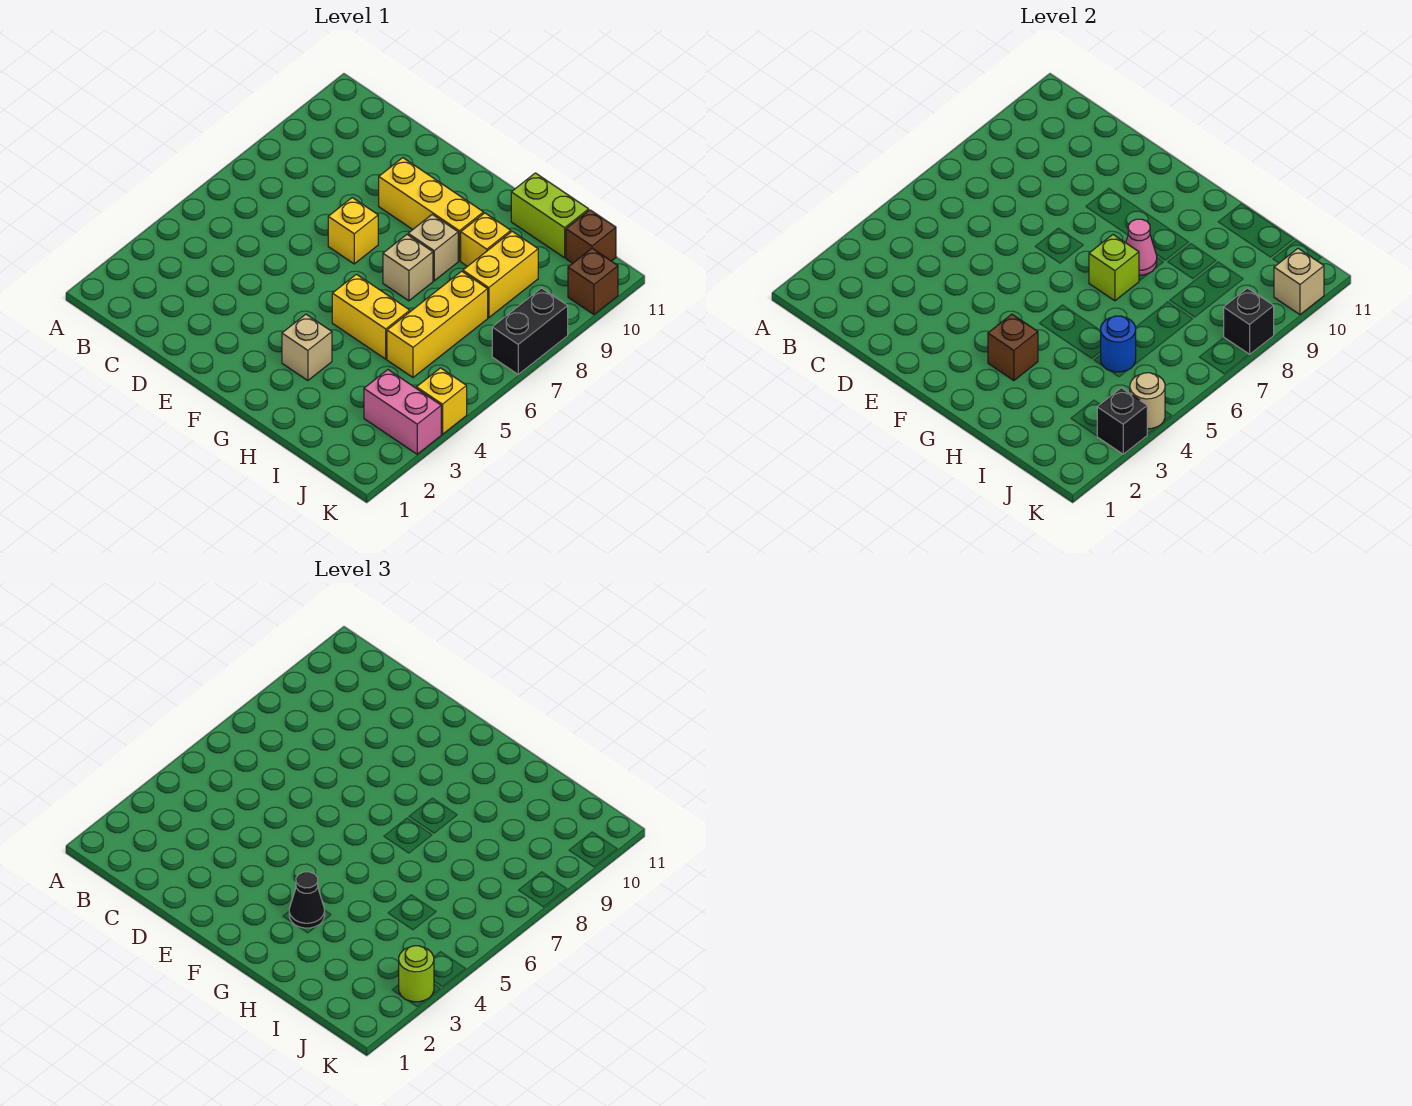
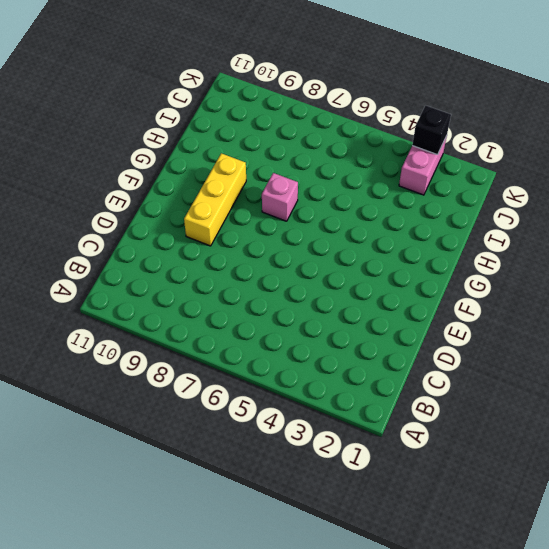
pink 1x1 brick [262,173,298,221] -> tan 1x1 brick [383,235,433,301]
none -> yellow 1x1 brick [328,198,378,264]
none -> tan 1x1 brick [282,314,332,381]
none -> yellow 1x2 brick [332,274,410,359]

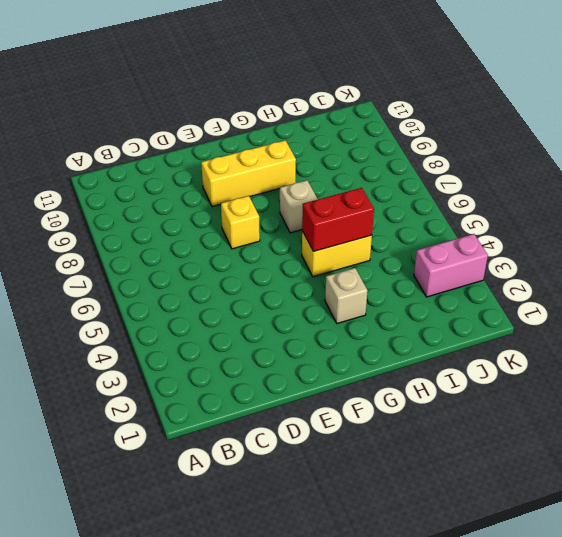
red 1x2 brick [302,188,374,251] -> none
none -> tan 1x1 brick [408,214,458,281]
none -> yellow 1x1 brick [461,213,511,266]
none -> lime 1x2 brick [511,173,589,258]

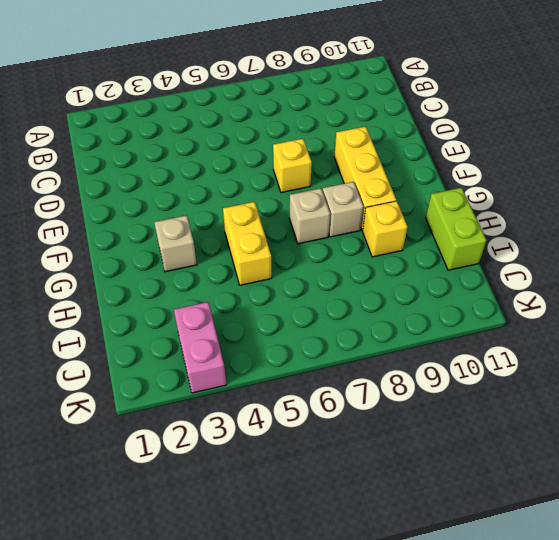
none -> yellow 1x3 brick [387,271,488,377]
none -> yellow 1x2 brick [463,231,538,318]
none -> brown 1x1 brick [566,210,616,263]

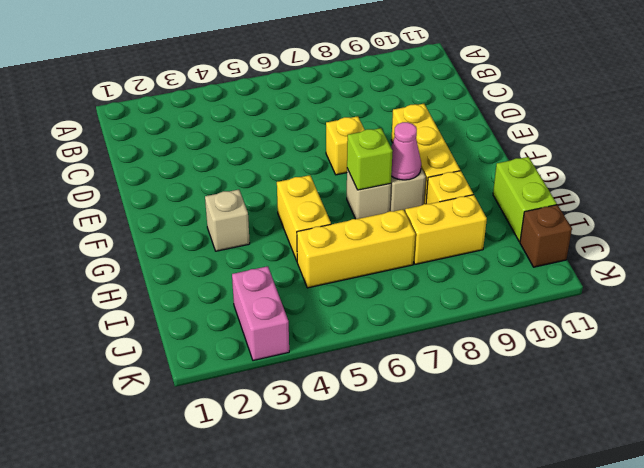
none -> yellow 1x1 brick [416,368,467,434]
none -> black 1x2 brick [492,288,568,374]
none -> brown 1x1 brick [568,248,618,315]

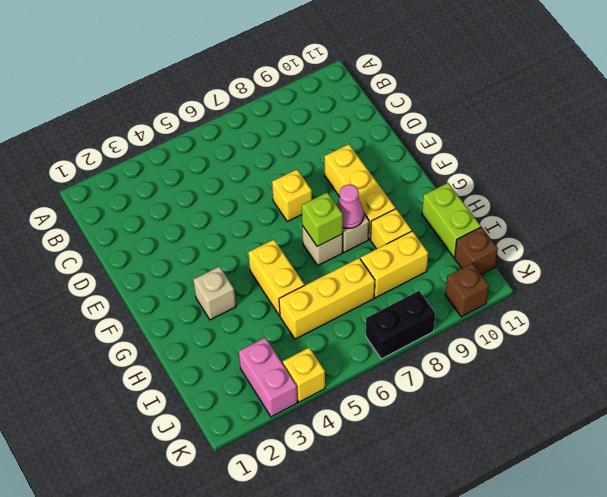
none -> brown 1x1 brick [988,314,1038,381]
none -> blue 1x1 round brick [1101,316,1136,372]
none -> black 1x1 brick [1097,388,1147,454]

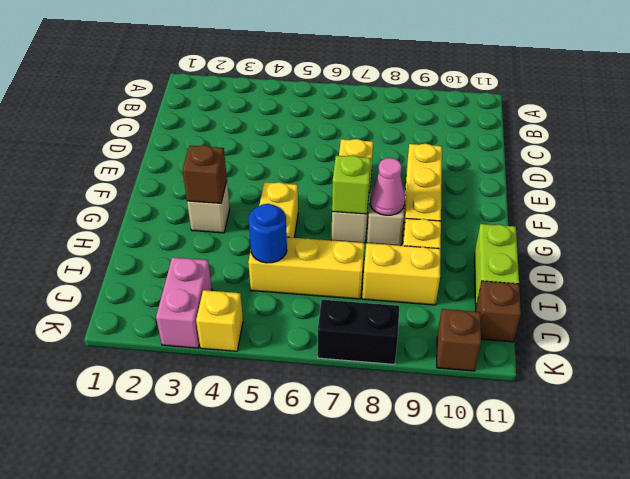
none -> black 1x1 brick [1097,388,1147,454]
none -> tan 1x1 round brick [1130,373,1165,429]
none -> black 1x1 brick [1224,288,1274,355]

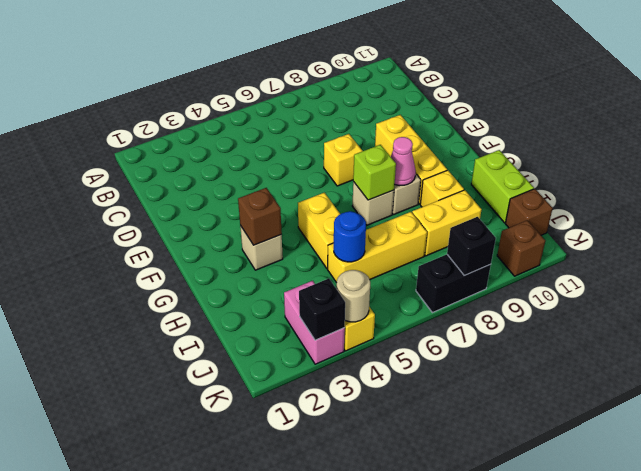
none -> tan 1x1 brick [1274,248,1324,315]
none -> black 1x1 cone [289,872,325,928]
none -> lime 1x1 round brick [399,946,434,1002]

